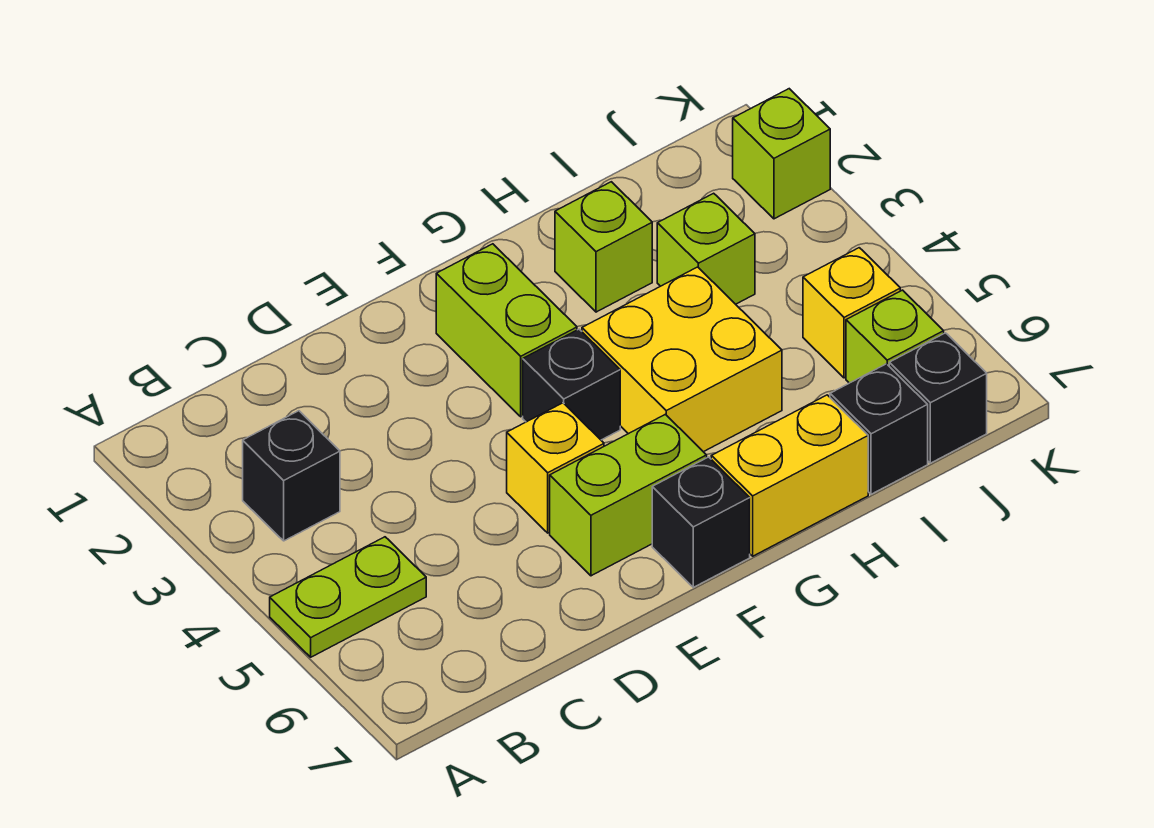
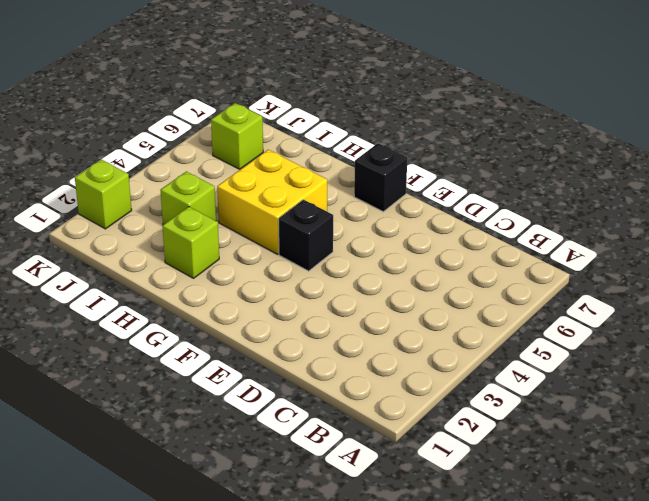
none -> lime 1x2 plate [270,537,426,657]
none -> black 1x1 brick [243,411,340,541]
none -> yellow 1x1 brick [507,403,604,533]

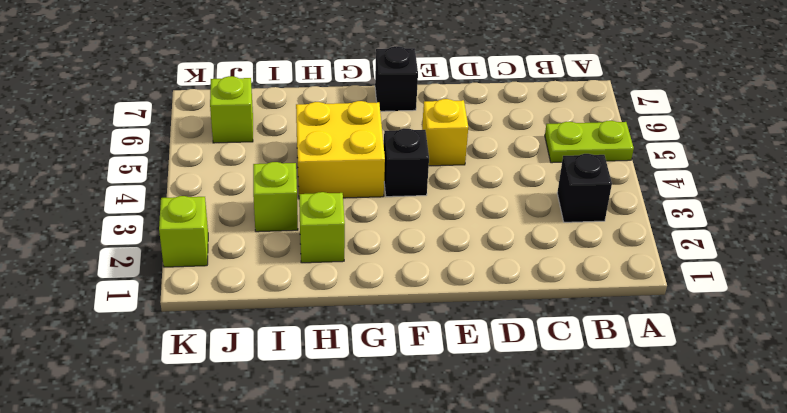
none -> lime 1x2 brick [550,414,707,576]
none -> lime 1x2 brick [436,244,577,417]
none -> yellow 1x2 brick [711,395,868,556]

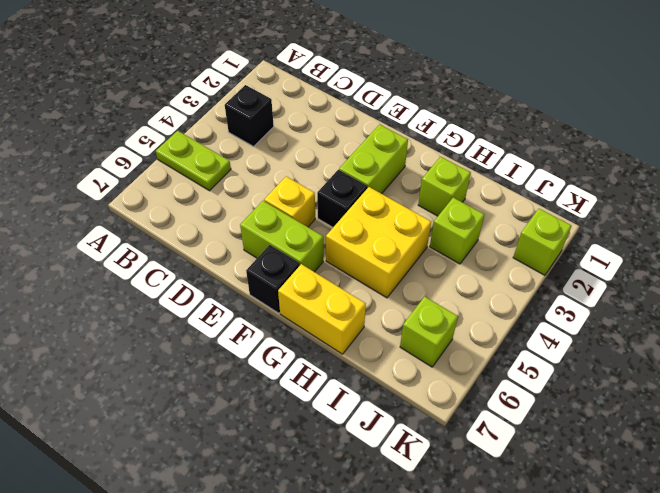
none -> black 1x1 brick [830,364,928,494]
none -> yellow 1x1 brick [803,248,900,378]
none -> black 1x1 brick [889,333,987,463]

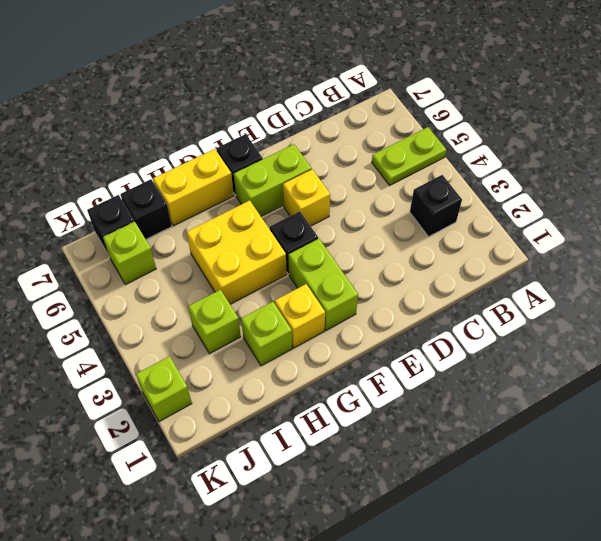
yellow 1x1 brick [275,284,325,348] -> yellow 1x1 brick moved to [803,248,900,378]

